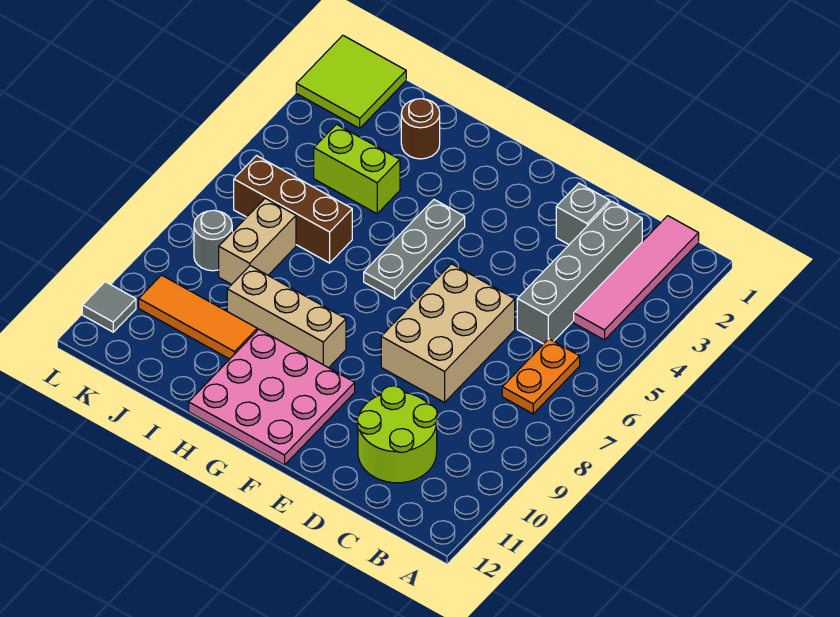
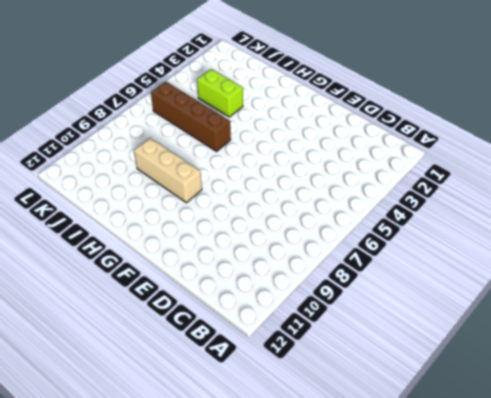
brown 1x4 brick [151,81,231,151] -> brown 1x3 brick [234,156,352,263]
none -> pink 1x4 tile [574,216,699,340]
none -> orange 1x2 plate [502,339,580,414]
none -> grey 1x4 brick [517,201,642,344]

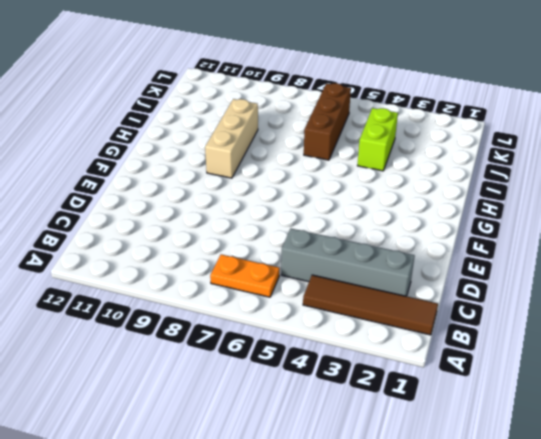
brown 1x4 tile [303,275,438,335] -> pink 1x4 tile [574,216,699,340]
none -> lime 2x2 round brick [357,386,437,483]
none -> grey 1x1 brick [556,183,610,245]
none -> tan 2x3 brick [381,264,515,403]

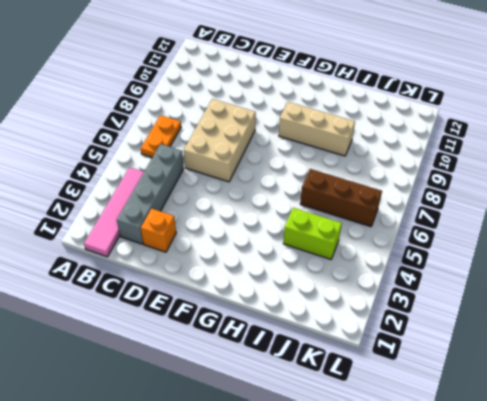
orange 1x1 brick [141,209,176,252] -> grey 1x1 brick [556,183,610,245]
none -> lime 2x2 round brick [357,386,437,483]
none -> pink 3x3 plate [189,329,355,465]
none -> grey 1x3 plate [364,200,465,299]

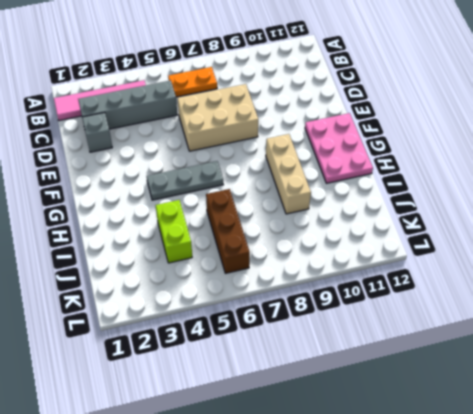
pink 2x3 plate [305,113,373,183] -> pink 3x3 plate [189,329,355,465]
none -> lime 2x2 round brick [357,386,437,483]
none -> brown 1x1 round brick [401,99,440,159]
none -> orange 1x3 tile [139,275,257,359]

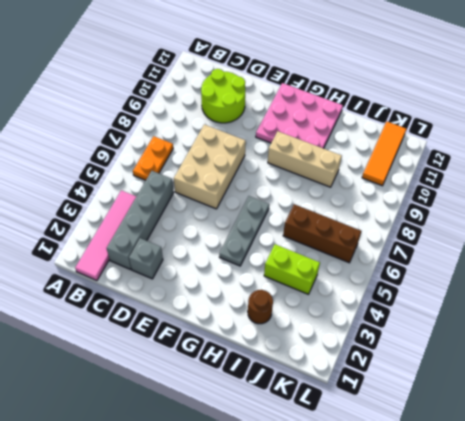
orange 1x3 tile [362,121,406,186] -> orange 1x3 tile turned to [139,275,257,359]
none -> tan 1x2 brick [219,198,296,284]
none -> lime 2x2 tile [296,35,406,128]
none -> grey 1x1 round brick [194,210,232,271]

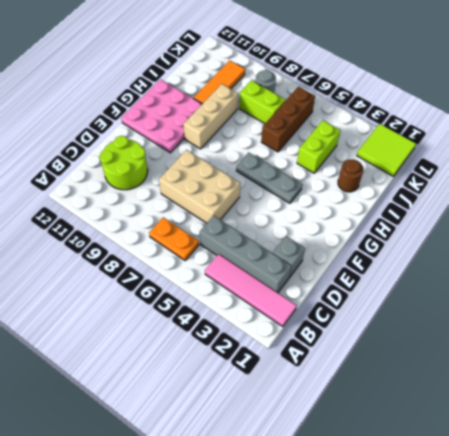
lime 1x2 brick [239,80,285,123] -> tan 1x2 brick [219,198,296,284]
none -> grey 1x1 tile [82,282,136,332]

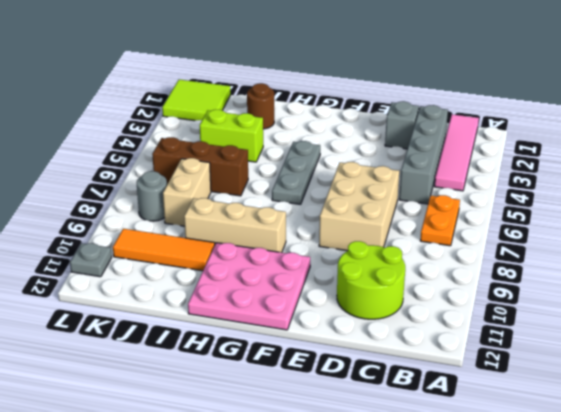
grey 1x1 plate [70,243,112,277] -> grey 1x1 tile [82,282,136,332]

